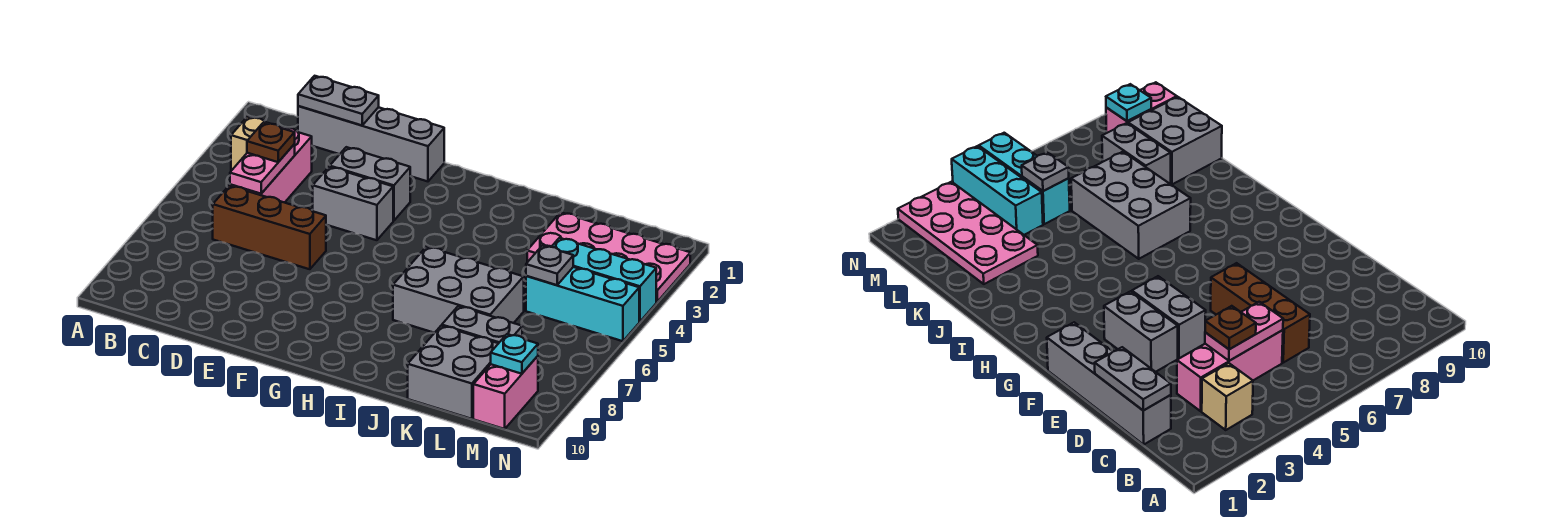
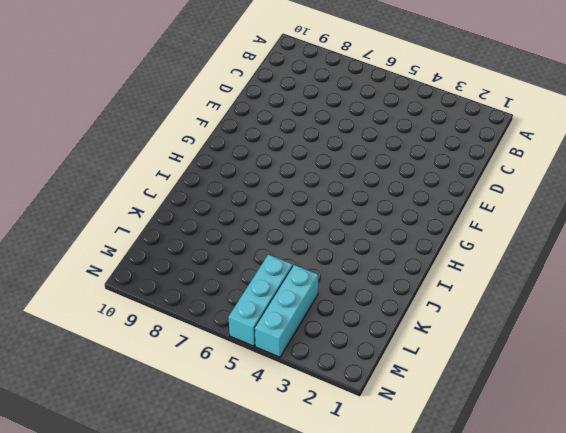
none -> tan 1x1 brick [231,117,270,171]
none -> grey 1x4 brick [298,106,444,181]
none -> pink 1x3 brick [230,127,312,203]

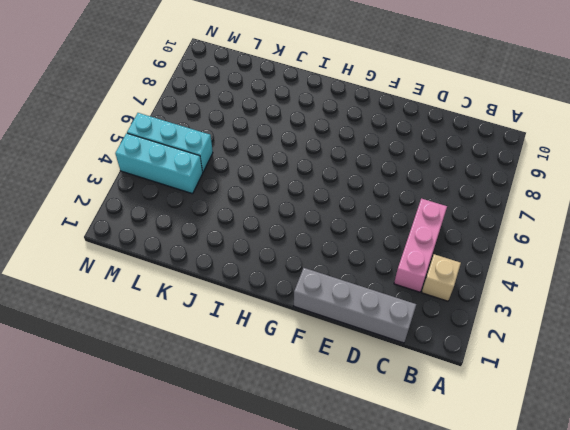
none -> brown 1x3 brick [213,186,326,269]
none -> grey 1x2 brick [330,147,410,221]
none -> grey 1x2 brick [313,167,393,240]

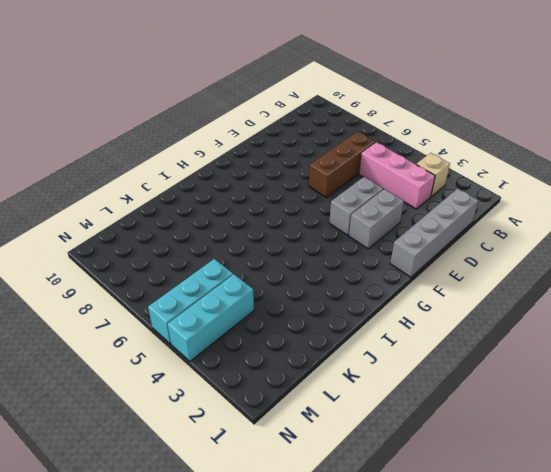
none -> grey 2x3 brick [393,247,524,333]
none -> pink 2x4 plate [527,212,690,302]
none -> grey 1x2 brick [442,306,522,343]

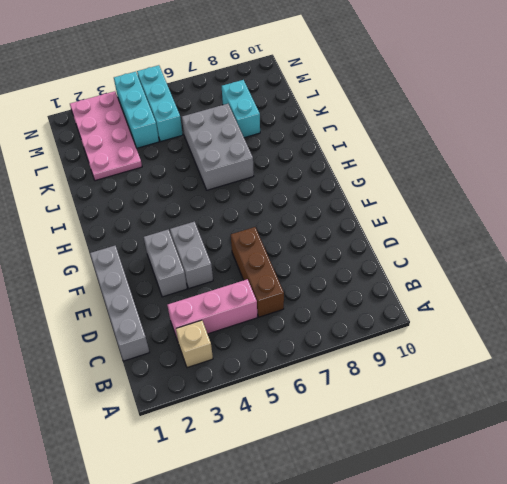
cyan 1x2 brick [222,80,260,138] -> grey 1x2 brick [442,306,522,343]
none -> grey 2x2 brick [408,326,498,419]
none -> pink 1x2 brick [473,356,538,429]
none -> grey 1x2 plate [298,76,379,125]

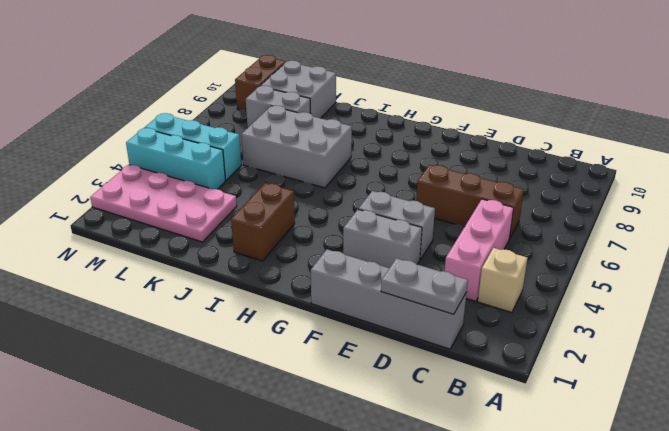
brown 1x2 brick [231,183,295,261] -> none
brown 1x2 brick [235,55,286,110] -> pink 1x2 brick [473,356,538,429]
none -> pink 1x2 plate [230,144,295,194]
none -> grey 1x1 plate [526,246,573,285]
none -> cyan 1x1 plate [491,334,538,374]

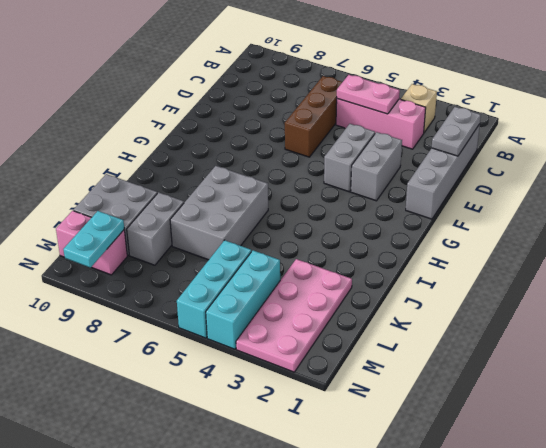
cyan 1x2 plate [63,211,124,268] -> cyan 1x1 plate [491,334,538,374]
none -> grey 1x1 plate [526,246,573,285]
none -> brown 1x1 plate [247,123,295,162]

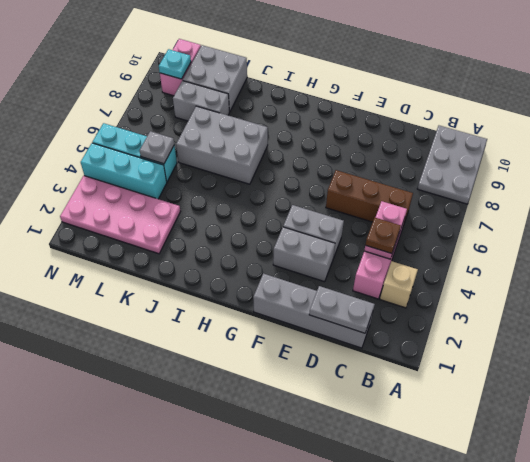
grey 2x3 plate [417,126,487,204] -> none

